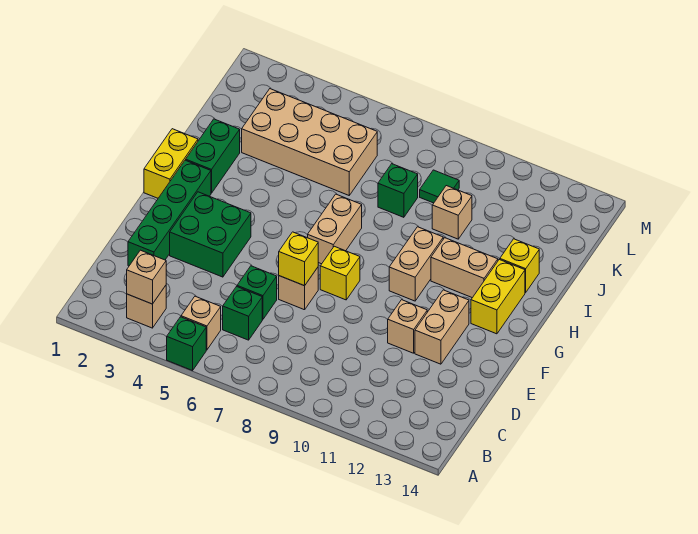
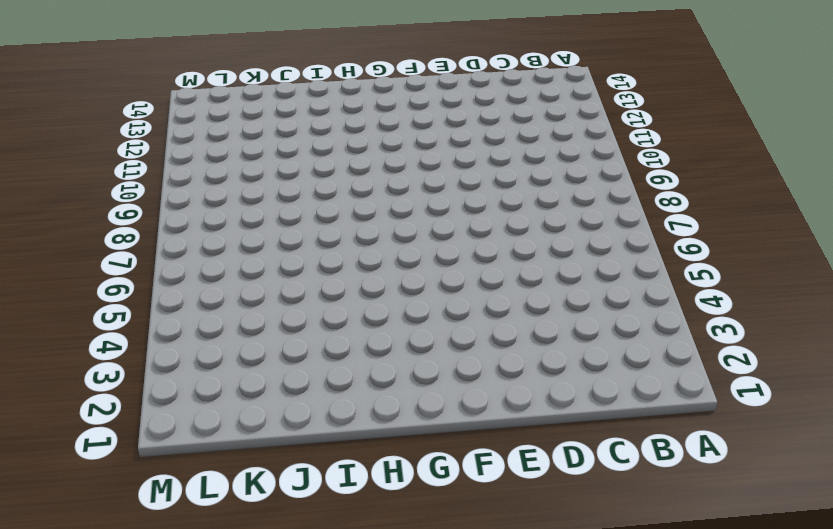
none -> green 1x1 brick [167,317,206,371]
none -> tan 1x1 brick [127,286,166,328]
none -> tan 1x1 brick [181,296,221,350]

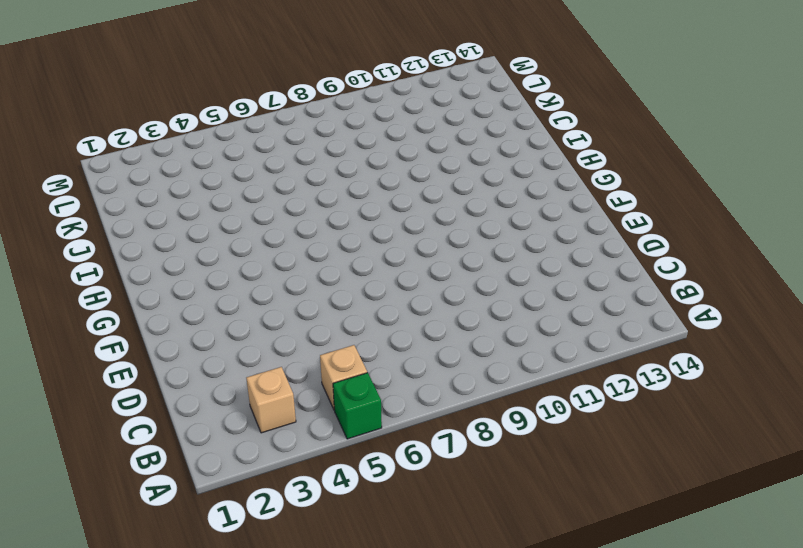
none -> green 1x1 brick [223,287,262,340]
none -> green 1x4 brick [128,160,211,266]
none -> green 1x1 brick [237,266,277,319]

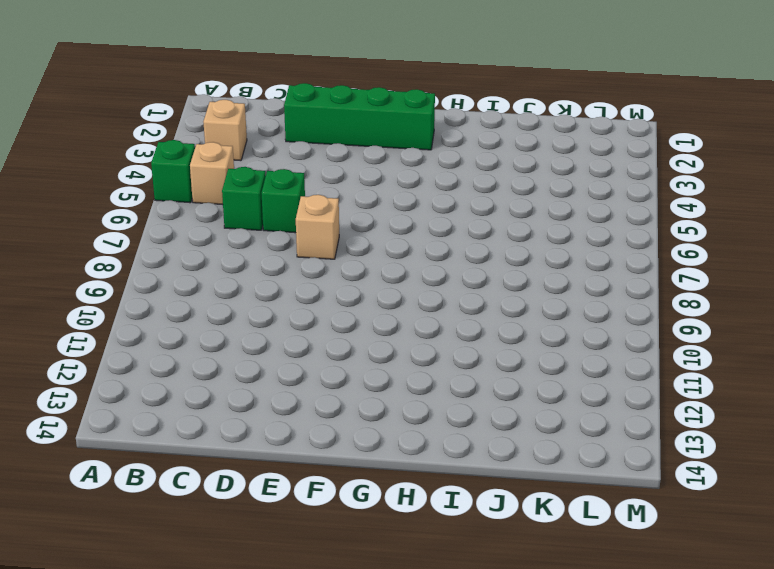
none -> green 2x2 brick [170,192,251,277]
none -> tan 1x1 brick [388,300,427,353]
none -> tan 1x2 brick [415,290,469,364]

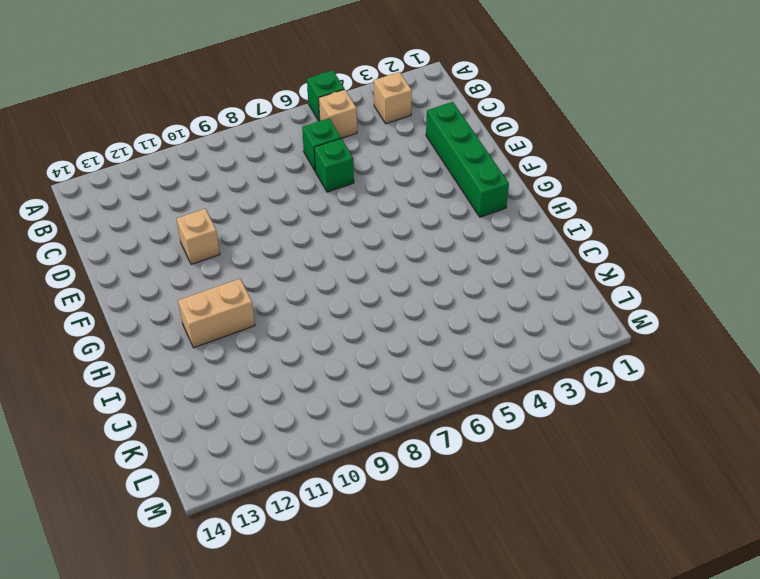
none -> green 2x2 brick [170,192,251,277]
none -> tan 1x1 brick [279,267,318,310]
none -> tan 1x2 brick [415,290,469,364]

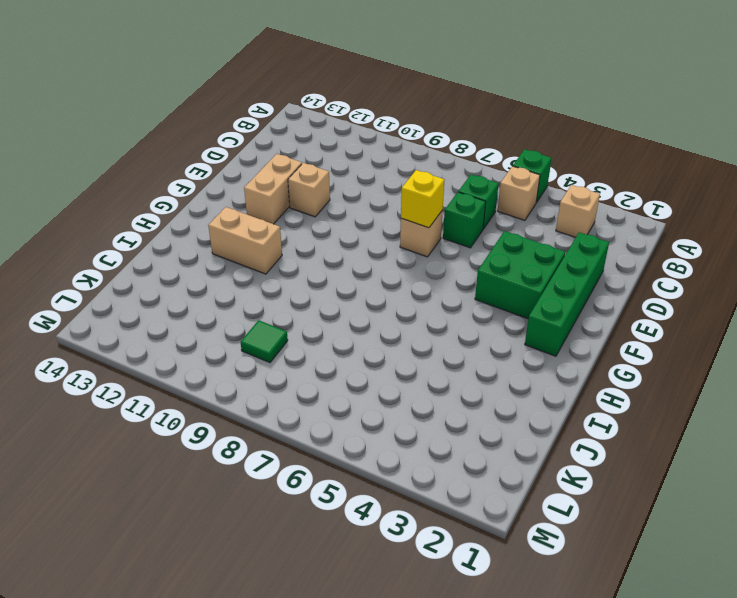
none -> yellow 1x1 brick [320,246,360,300]
none -> yellow 1x2 brick [144,129,198,198]
none -> tan 1x2 brick [308,194,362,264]

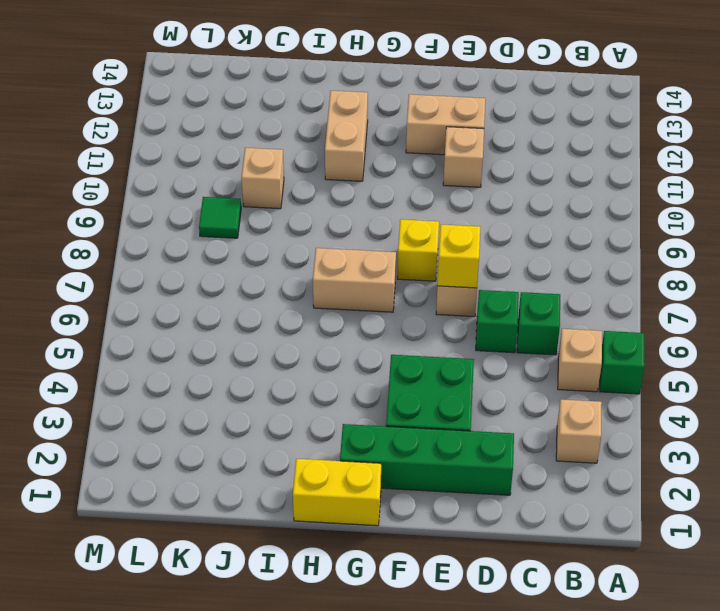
none -> tan 1x2 brick [389,227,443,301]
none -> yellow 1x2 brick [471,260,525,334]
none -> green 1x2 brick [186,119,240,193]

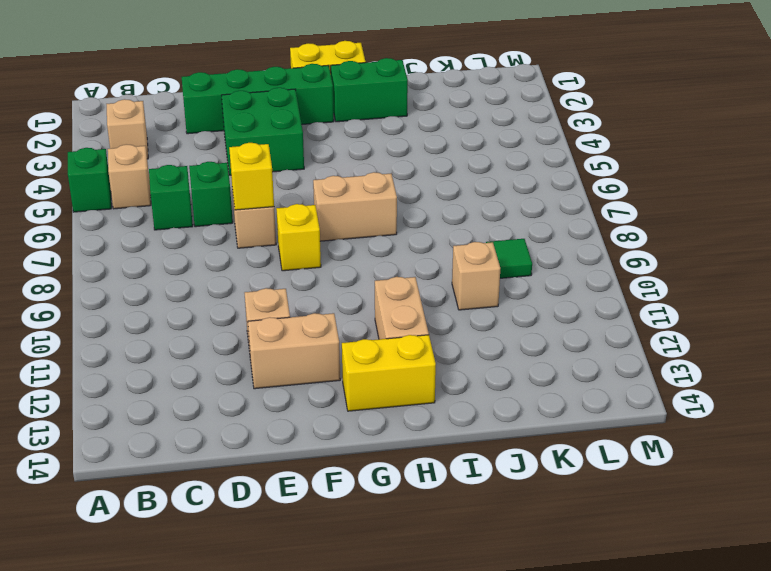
none -> tan 1x2 brick [389,227,443,301]
none -> yellow 1x1 brick [500,239,539,292]
none -> tan 2x4 brick [242,89,377,195]

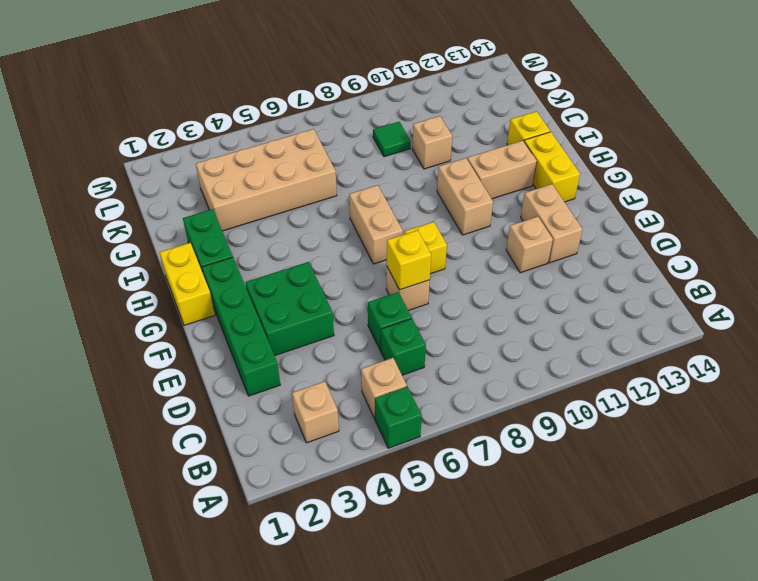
none -> green 1x1 brick [378,164,418,217]
none -> tan 1x1 brick [127,250,166,304]

